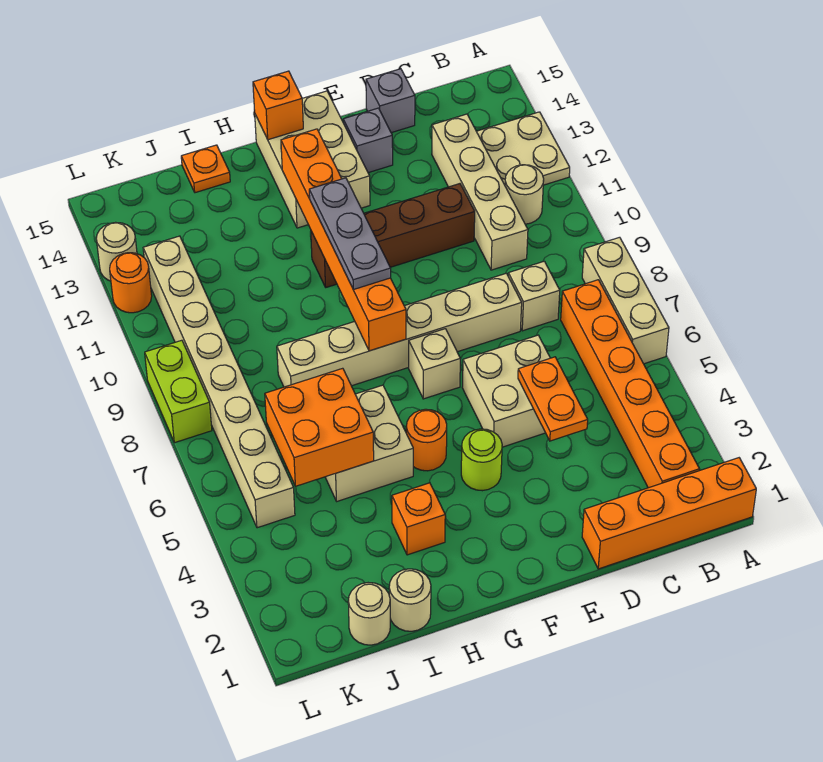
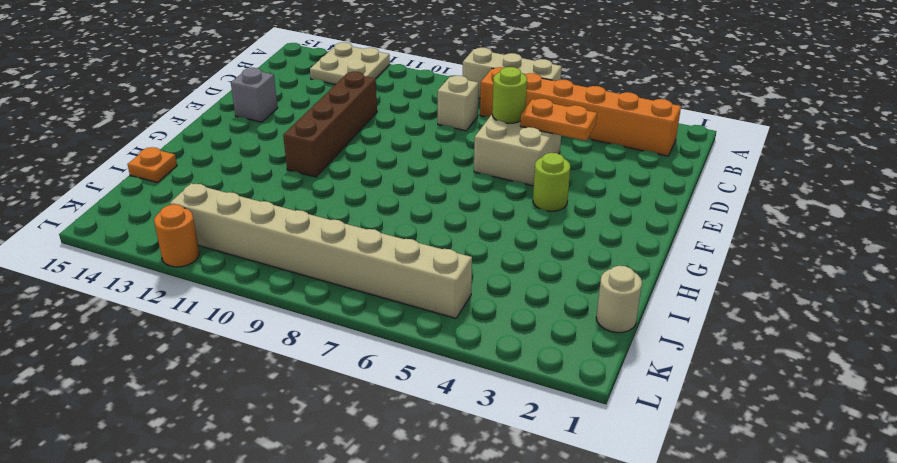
lime 1x1 round brick [492,67,527,123] -> none
none -> orange 1x4 brick [582,458,756,569]
none -> tan 1x1 round brick [505,165,544,224]
none -> tan 1x4 brick [432,114,528,270]
none -> tan 1x6 brick [277,273,522,387]

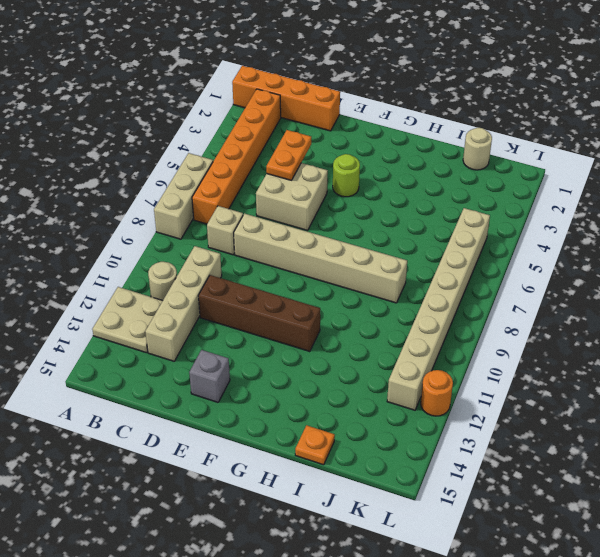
none -> grey 1x1 brick [366,69,415,133]
none -> tan 1x1 brick [409,329,460,399]
none -> tan 2x3 brick [255,91,370,228]
none -> orange 1x1 round brick [406,409,447,471]

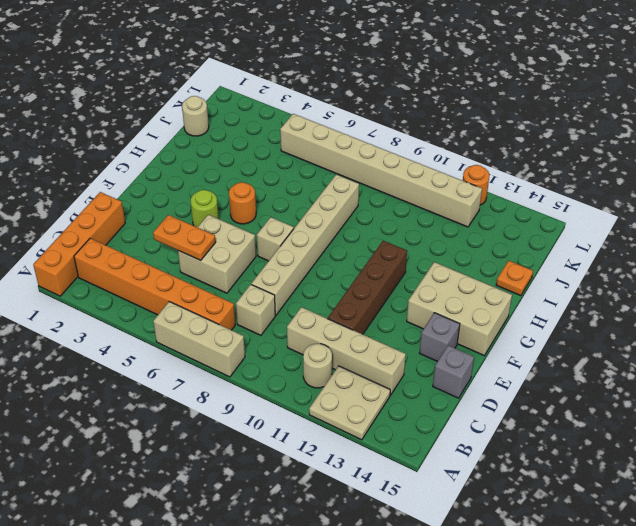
none -> orange 1x1 brick [392,483,445,555]
none -> tan 2x2 brick [325,385,413,501]
none -> tan 1x1 round brick [389,569,431,631]
none -> lime 1x2 brick [145,340,212,443]

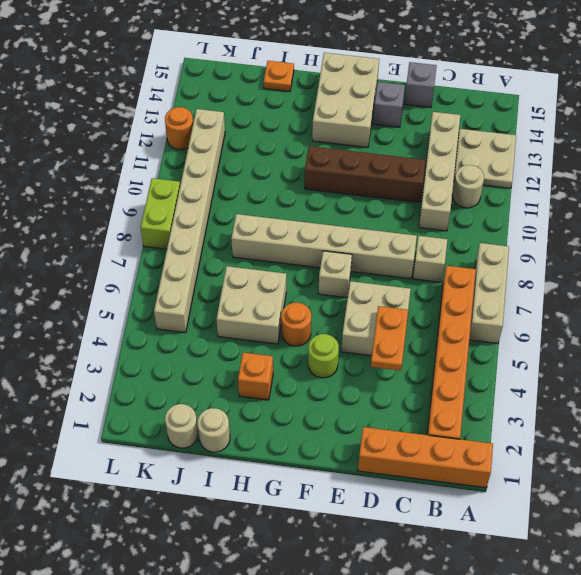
none -> tan 1x1 round brick [96,222,137,281]
none -> orange 1x6 brick [281,129,406,351]
none -> orange 1x1 brick [253,71,303,140]
none -> orange 2x2 brick [265,368,374,486]

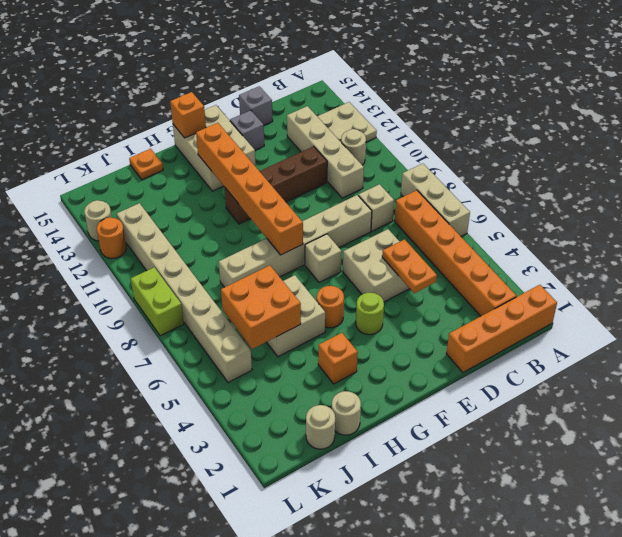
none -> grey 1x3 plate [309,178,391,290]

